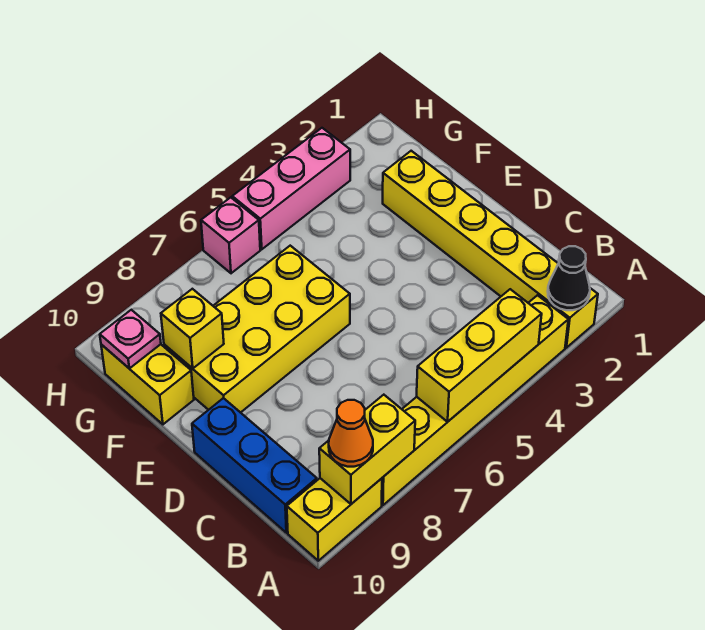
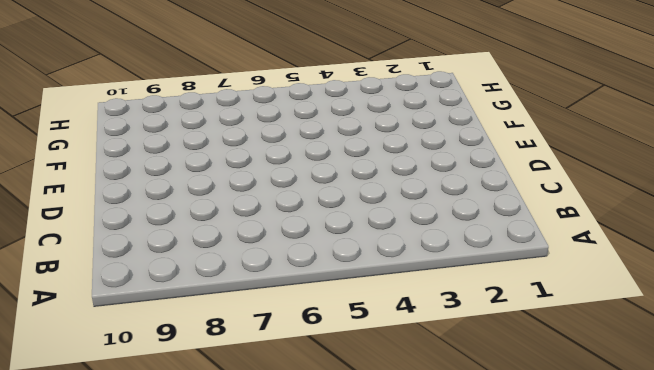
none -> yellow 1x6 brick [383,151,598,348]
none -> yellow 1x6 brick [382,295,568,505]
none -> yellow 1x2 brick [287,478,382,561]

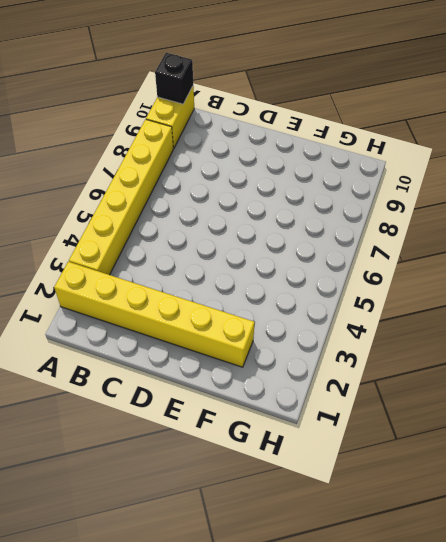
black 1x1 brick [155,53,193,104] -> none
none -> blue 1x3 brick [192,398,317,533]
none -> yellow 2x4 brick [164,246,350,413]
none -> yellow 1x2 brick [101,344,194,424]

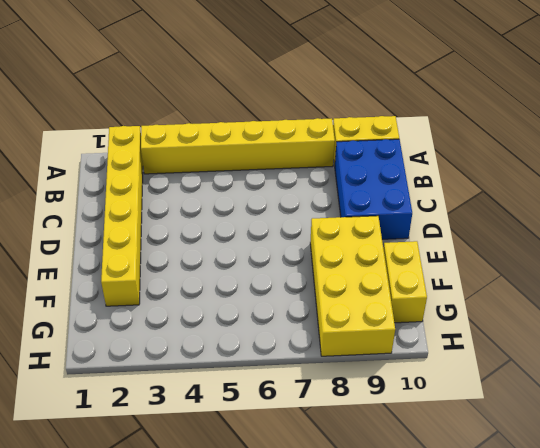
blue 2x3 brick [335,139,412,239] -> blue 1x3 brick [192,398,317,533]
yellow 2x4 brick [310,216,395,356] -> yellow 2x4 brick turned to [164,246,350,413]
none -> pink 1x3 brick [232,128,350,249]
none -> pink 1x1 brick [201,197,260,273]
none -> black 1x1 cone [548,246,590,310]

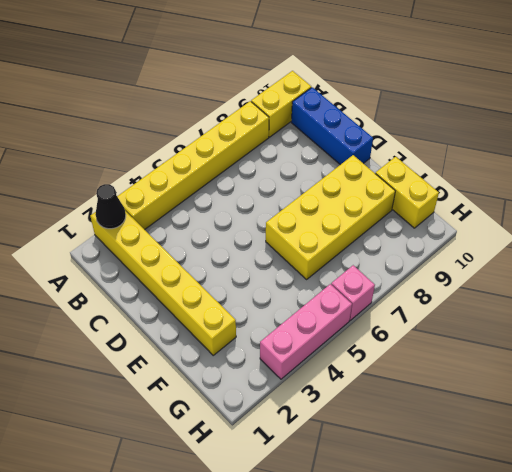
none -> yellow 1x3 brick [417,289,542,422]
none -> yellow 1x2 brick [319,395,415,504]
none -> yellow 1x1 brick [161,289,224,369]

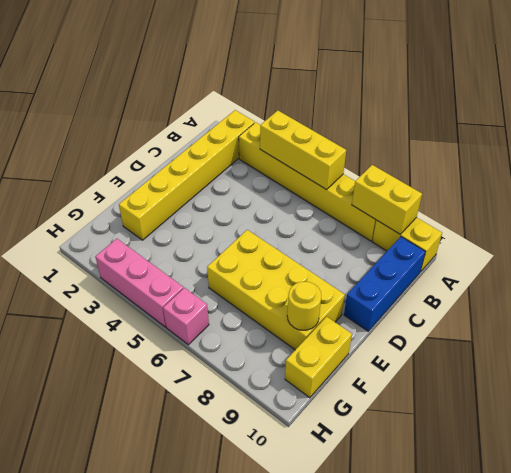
yellow 1x1 round brick [287,282,321,330] -> yellow 1x1 brick [161,289,224,369]
none -> black 1x1 cone [548,246,590,310]
none -> pink 1x1 plate [100,310,161,368]
none -> orange 1x1 cone [329,400,373,467]

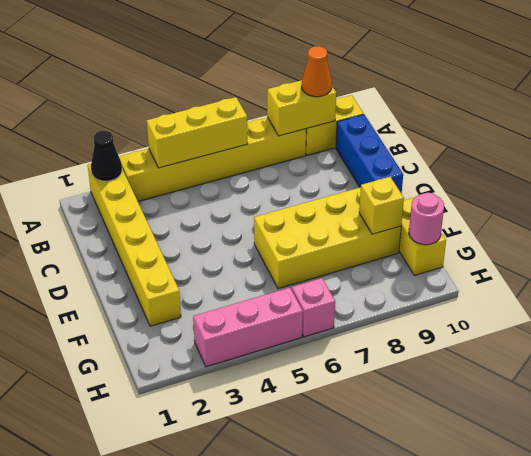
pink 1x1 round brick [409,193,444,245] -> pink 1x1 plate [100,310,161,368]

